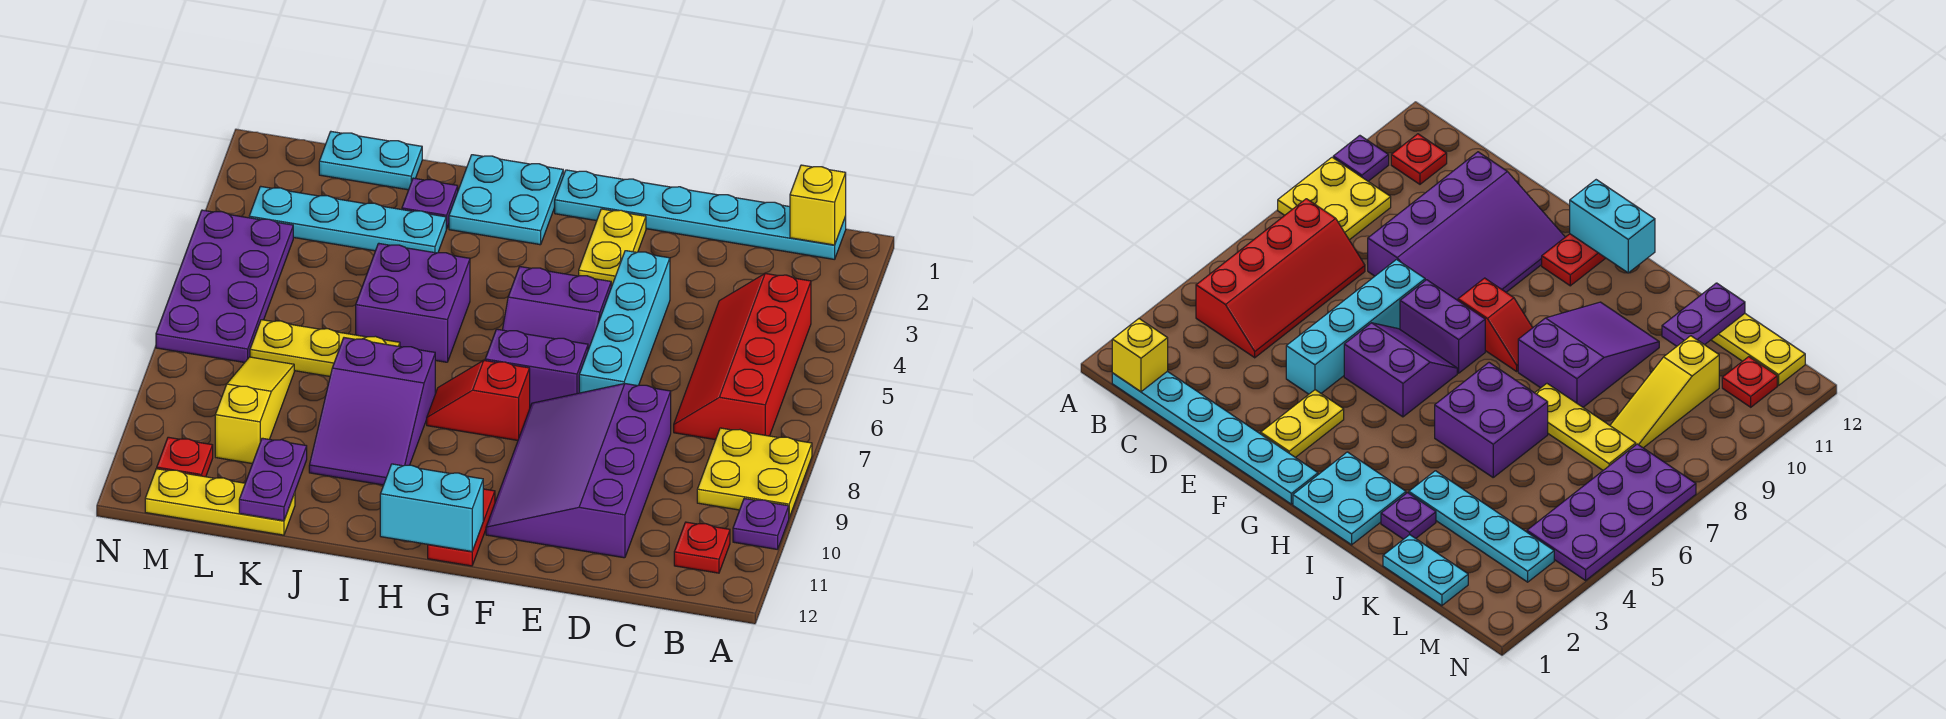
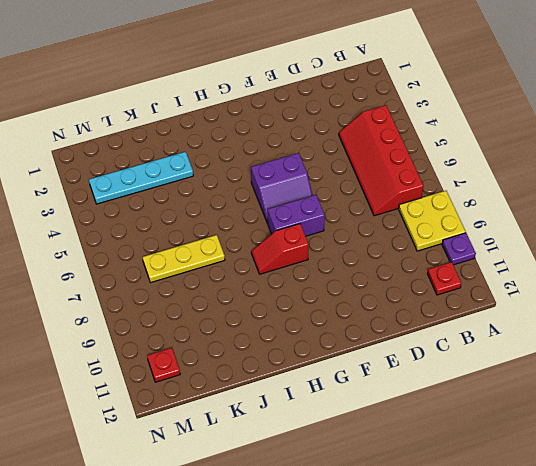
none -> cyan 1x6 plate [555,170,846,260]
none -> purple 3x4 slope [486,384,671,558]
none -> cyan 1x4 brick [579,251,670,393]

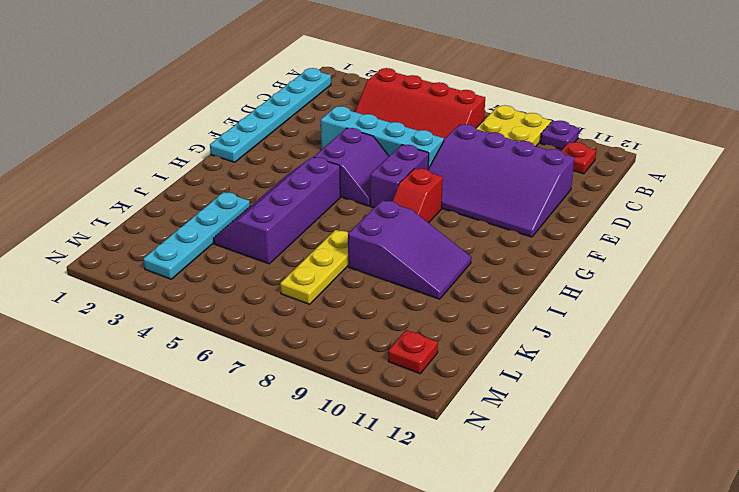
purple 2x4 slope [214,157,340,264] -> purple 2x2 brick [356,243,470,362]
none -> yellow 1x2 plate [579,209,646,287]
none -> red 1x2 plate [428,489,495,566]
none -> cyan 2x2 plate [449,155,563,245]

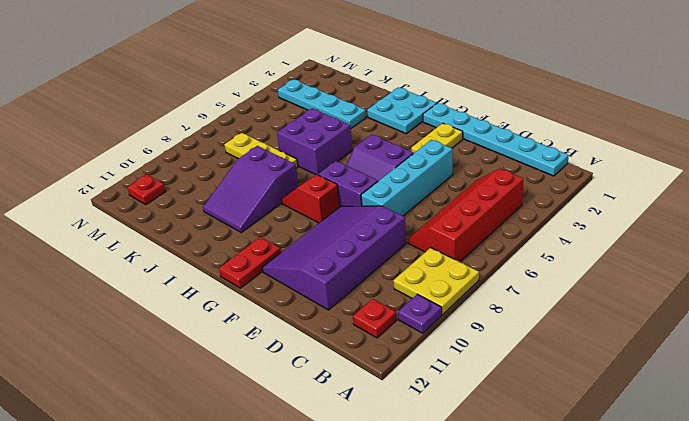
none -> purple 1x1 plate [402,178,458,229]
none -> cyan 1x2 plate [319,132,422,190]
none -> yellow 1x3 plate [145,469,295,535]

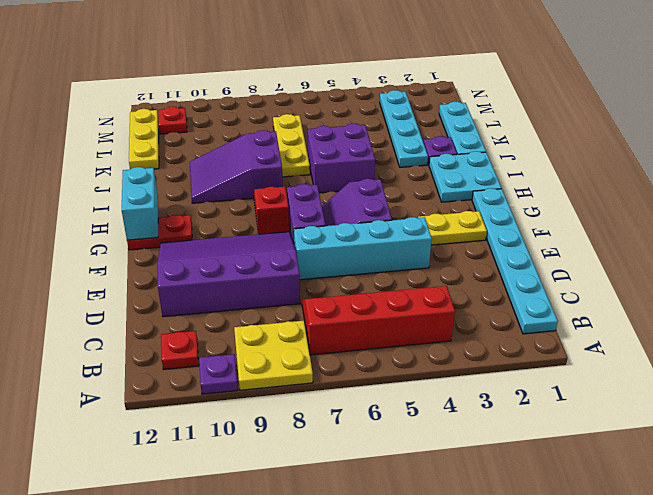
cyan 1x3 plate [439,102,486,154] -> cyan 1x2 plate [319,132,422,190]
none -> yellow 1x3 slope [215,357,294,464]
none -> purple 2x4 plate [156,210,293,363]
none -> yellow 1x1 brick [790,165,846,245]

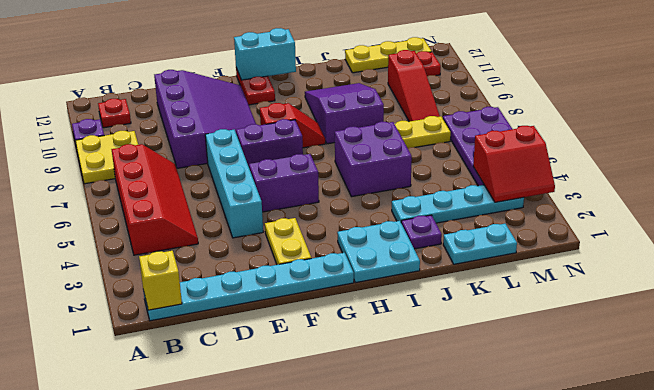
red 1x3 slope [388,50,440,122] -> yellow 1x3 slope [215,357,294,464]
red 2x2 slope [473,126,555,202] -> none
none -> purple 1x2 plate [239,438,307,521]

